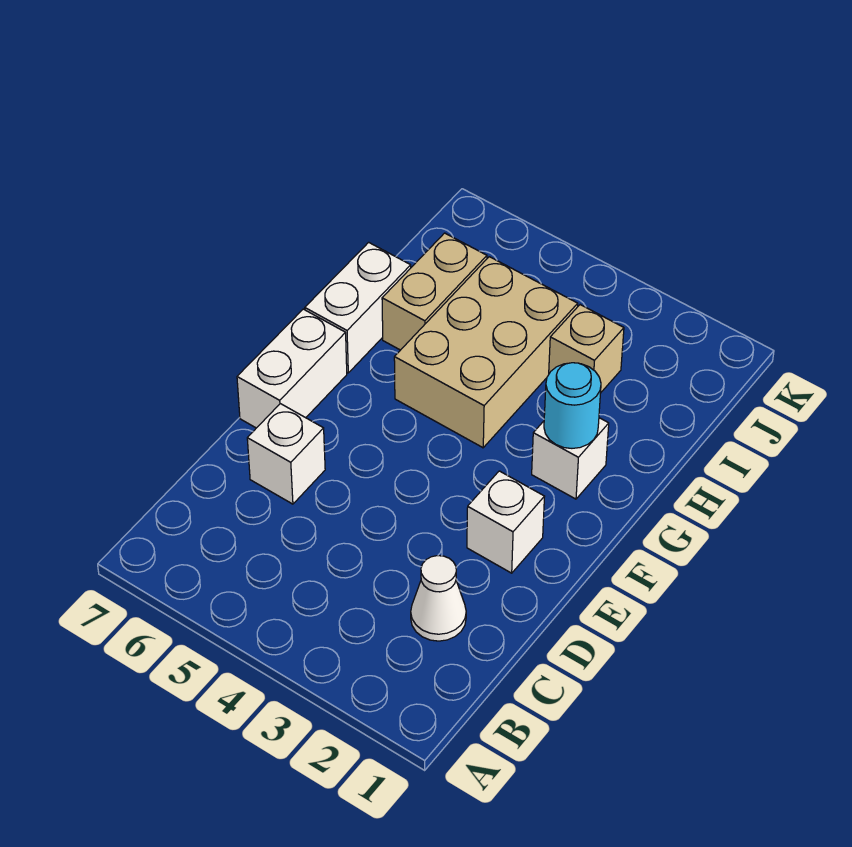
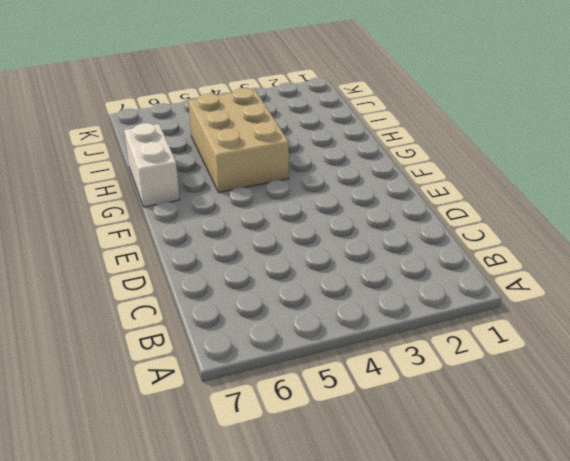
none -> white 1x1 cone [411,556,466,641]
none -> white 1x1 brick [247,404,325,504]

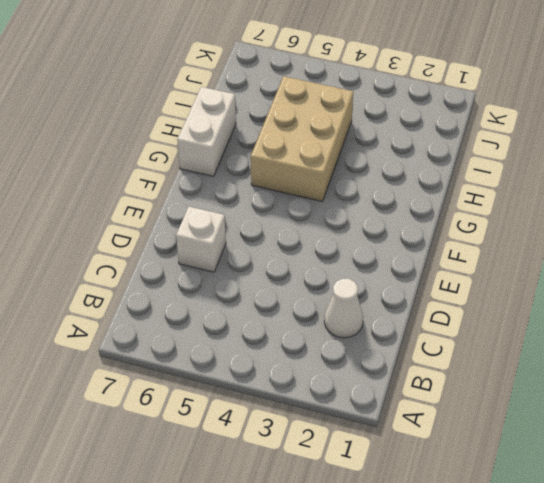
none -> white 1x1 brick [467,471,545,573]
none -> white 1x2 brick [237,309,347,428]

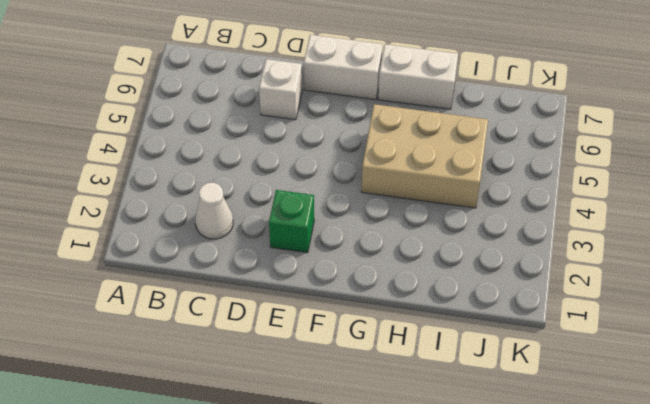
green 1x1 brick [269,190,314,253] -> white 1x1 brick [467,471,545,573]
none -> white 1x1 brick [532,418,609,499]
none -> tan 1x2 brick [382,233,487,350]

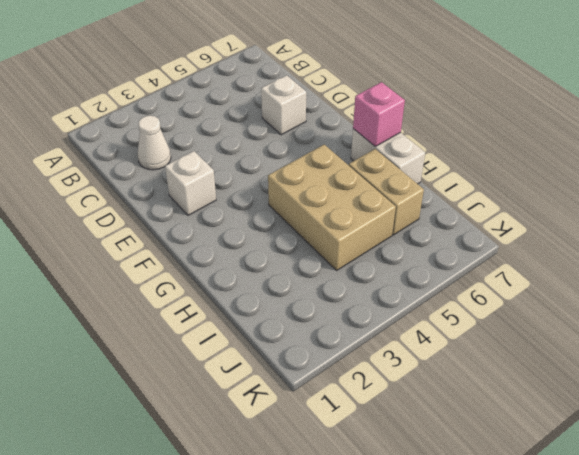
pink 1x1 brick [353,82,405,146] -> none
none -> white 1x2 brick [237,309,347,428]
none -> white 1x1 brick [532,418,609,499]

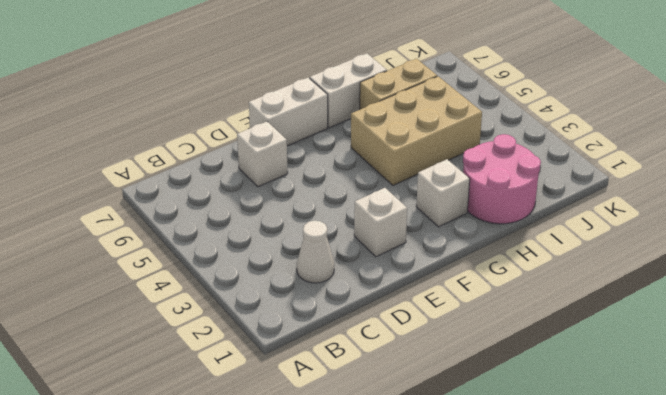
pink 2x2 round brick [463,134,541,224] -> none
none -> tan 1x1 brick [549,305,624,392]
none -> cyan 1x1 round brick [544,363,601,448]

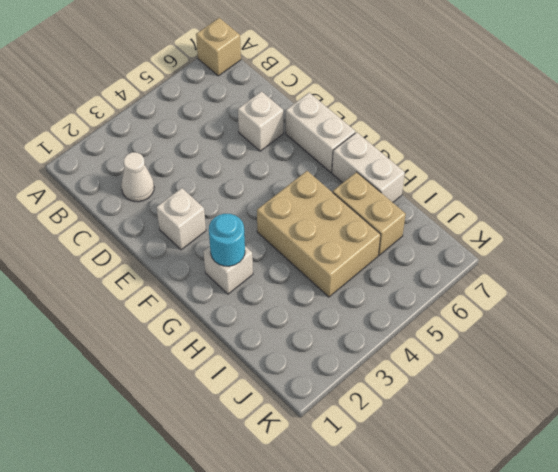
tan 1x1 brick [196,18,241,76] -> tan 1x1 brick moved to [549,305,624,392]

